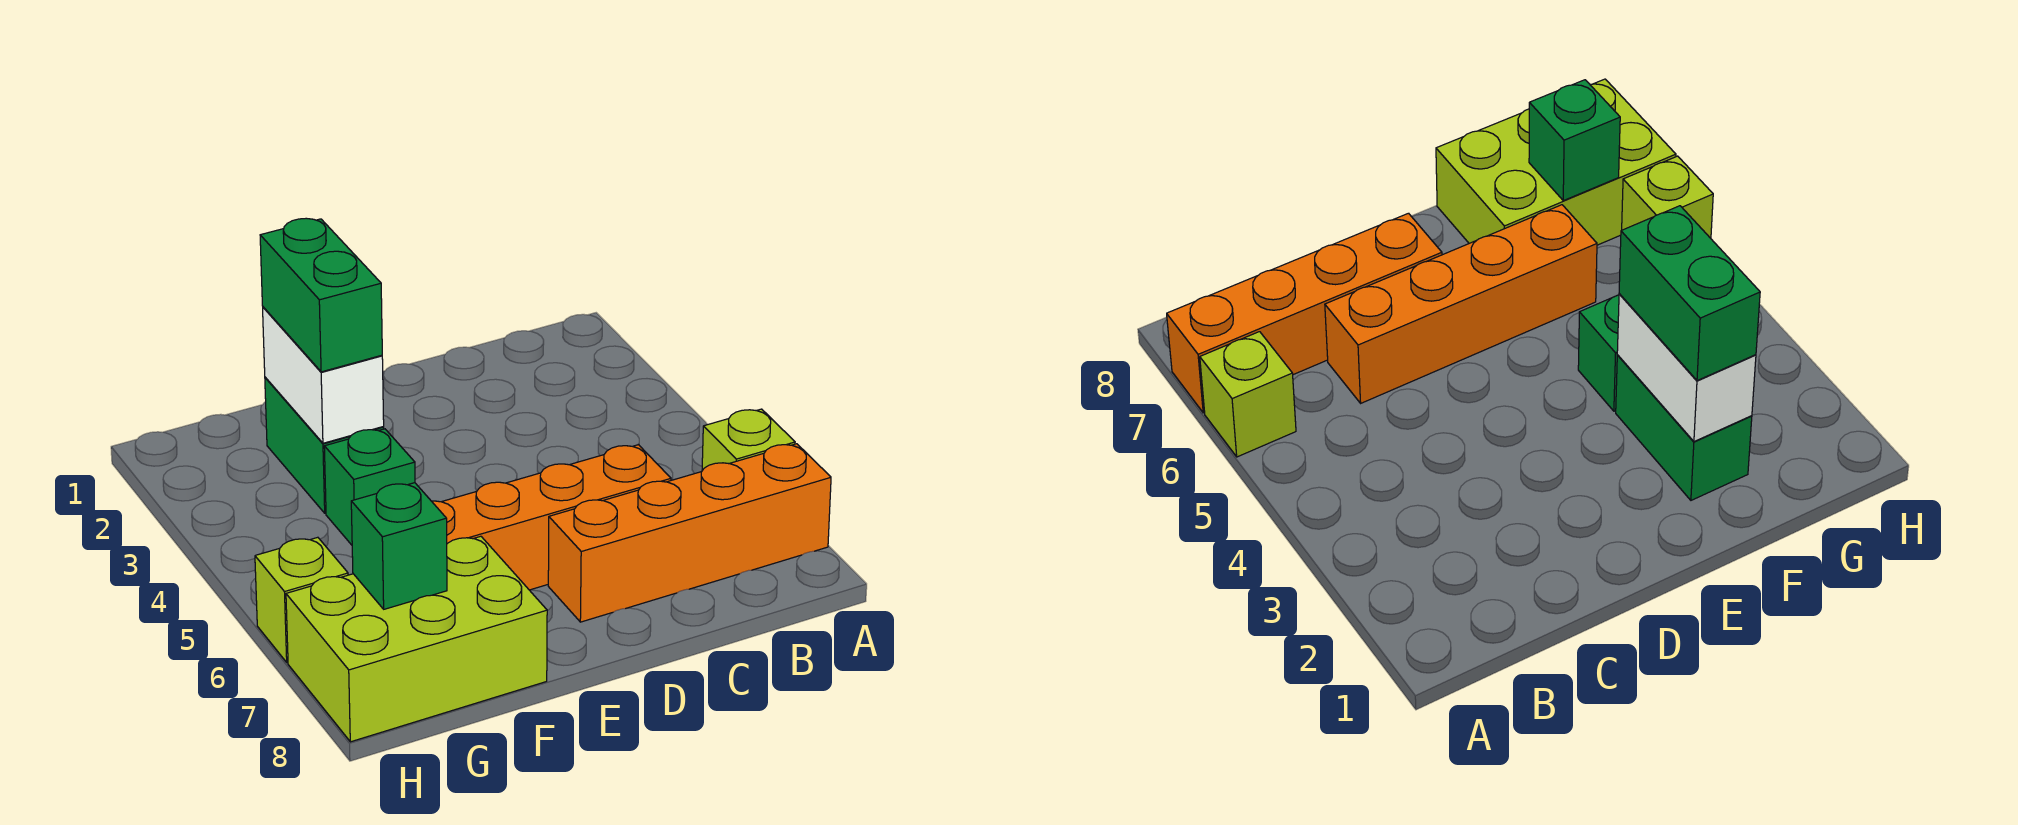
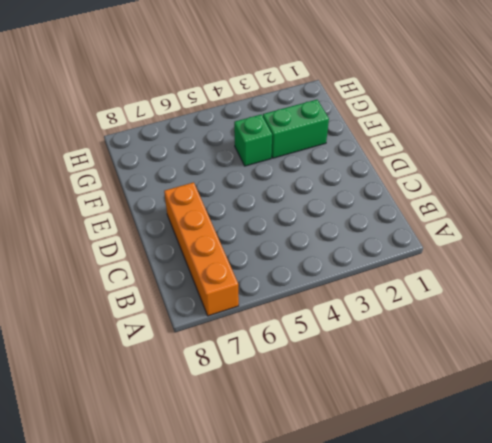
none -> lime 1x1 brick [702,409,795,471]
none -> orange 1x4 brick [432,445,671,590]

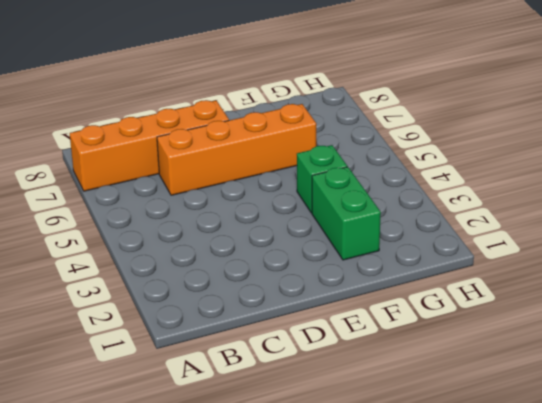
none -> lime 1x1 brick [702,409,795,471]
none -> lime 2x3 brick [286,536,547,742]

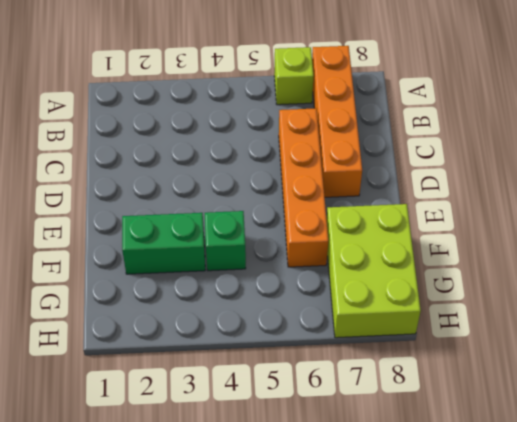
none -> lime 1x1 brick [255,537,348,662]
none -> white 1x2 brick [263,307,384,443]

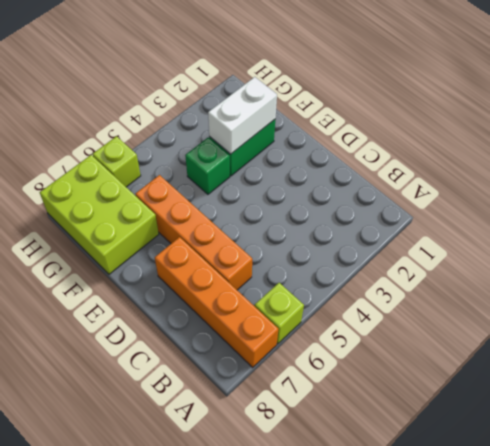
none -> green 1x1 brick [351,483,447,609]
none -> green 1x2 brick [260,218,382,372]

